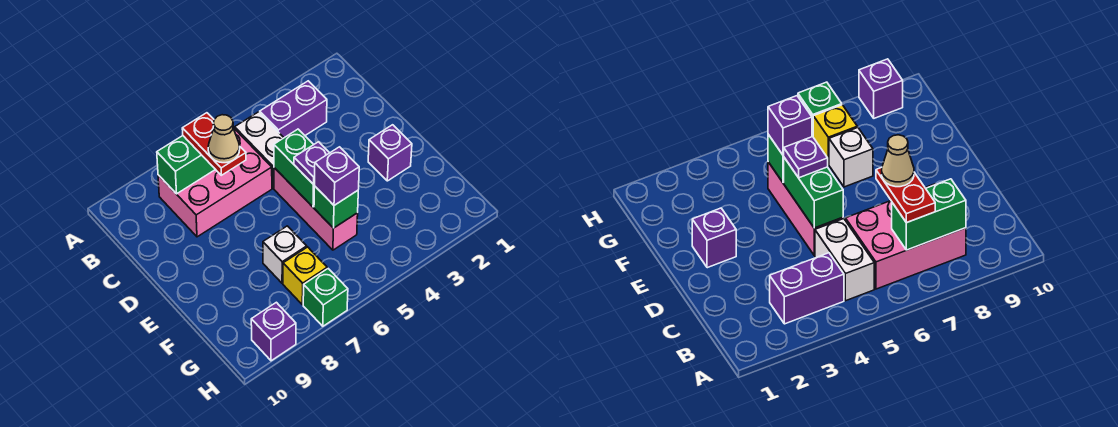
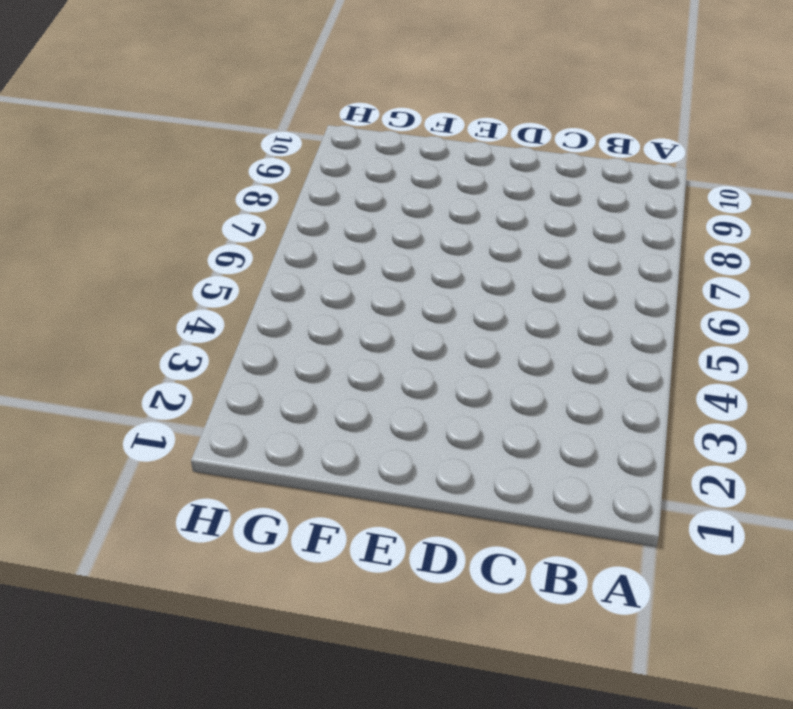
none -> purple 1x2 brick [260,81,327,138]
none -> white 1x2 brick [235,112,284,188]
none -> pink 2x3 brick [158,128,272,237]

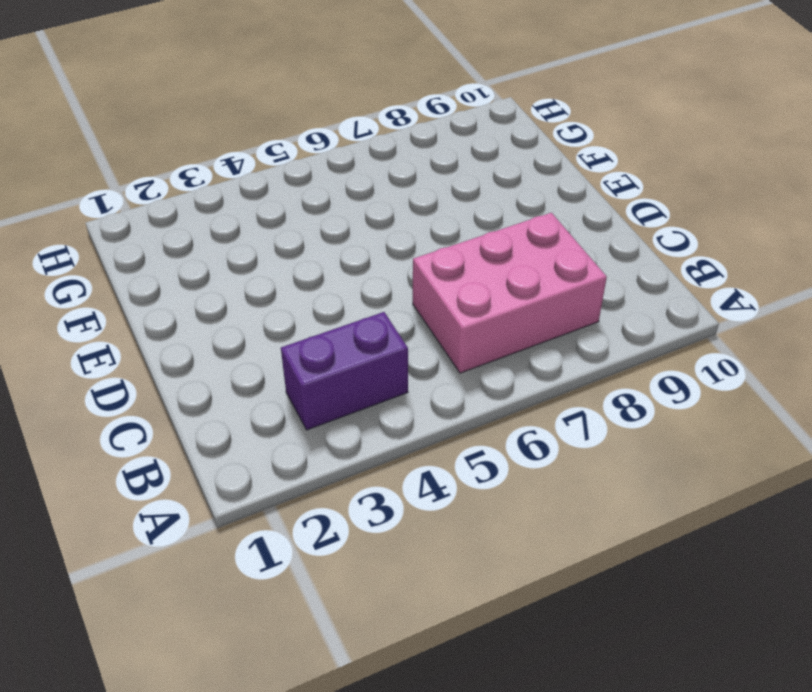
none -> white 1x2 brick [235,112,284,188]
none -> pink 1x3 brick [274,168,358,250]
none -> purple 1x1 brick [368,125,412,181]

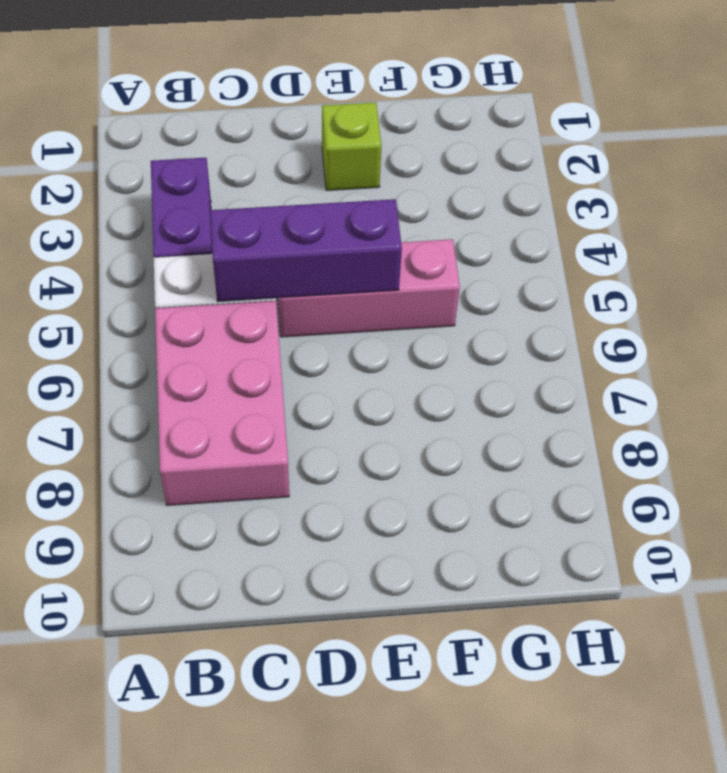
purple 1x3 brick [210,199,402,302] -> green 1x2 brick [274,129,315,207]
lime 1x1 brick [322,102,382,191] -> purple 1x1 brick [368,125,412,181]
none -> white 1x1 brick [263,226,307,283]
none -> yellow 1x1 brick [283,247,327,305]
none -> green 1x1 brick [303,269,348,326]

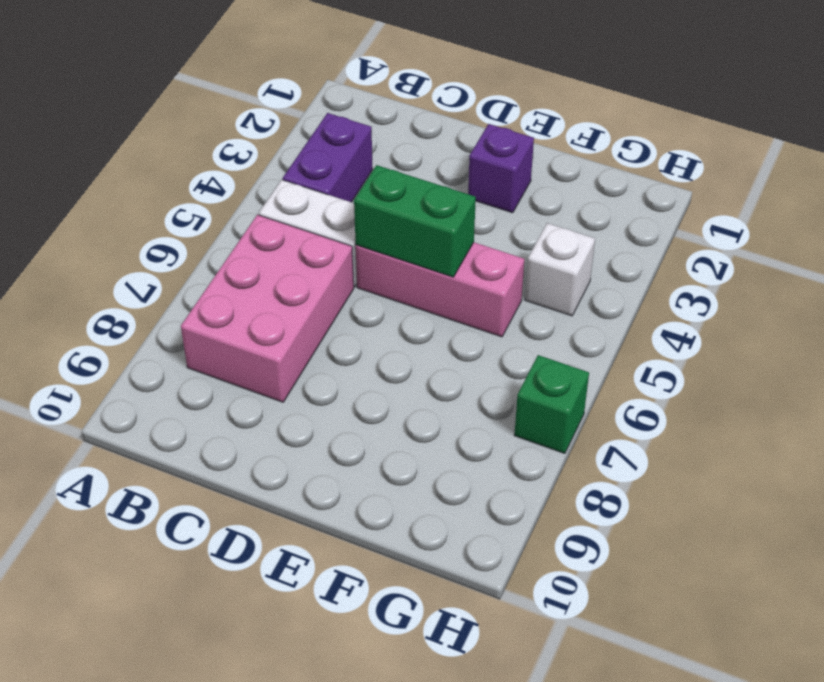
white 1x1 brick [525,223,595,316] -> white 1x1 brick moved to [263,226,307,283]
none -> yellow 1x1 brick [283,247,327,305]
none -> purple 1x1 brick [251,302,296,361]
none -> green 1x2 brick [157,136,216,194]

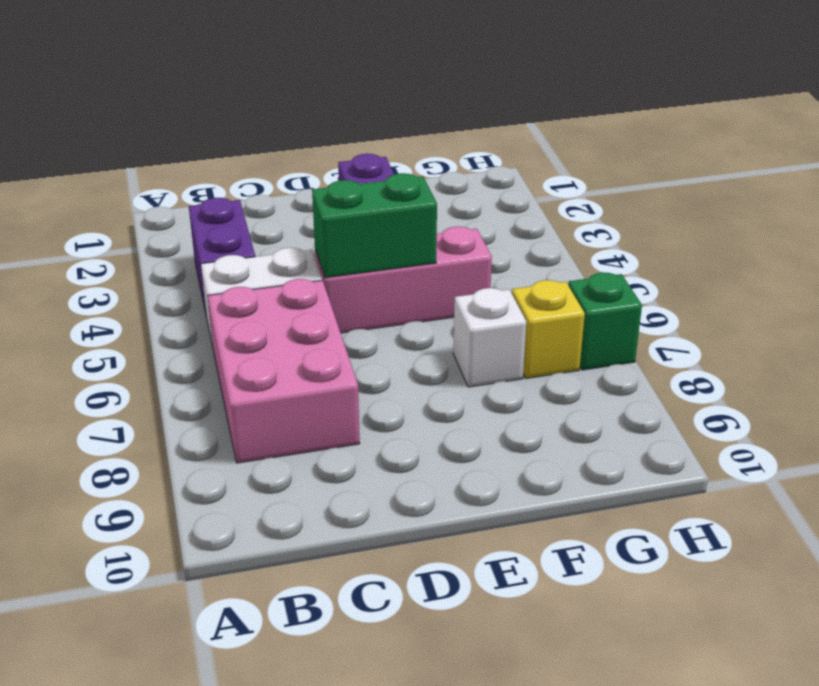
none -> purple 1x1 brick [251,302,296,361]
none -> green 1x2 brick [157,136,216,194]
none -> green 1x1 brick [314,186,358,228]

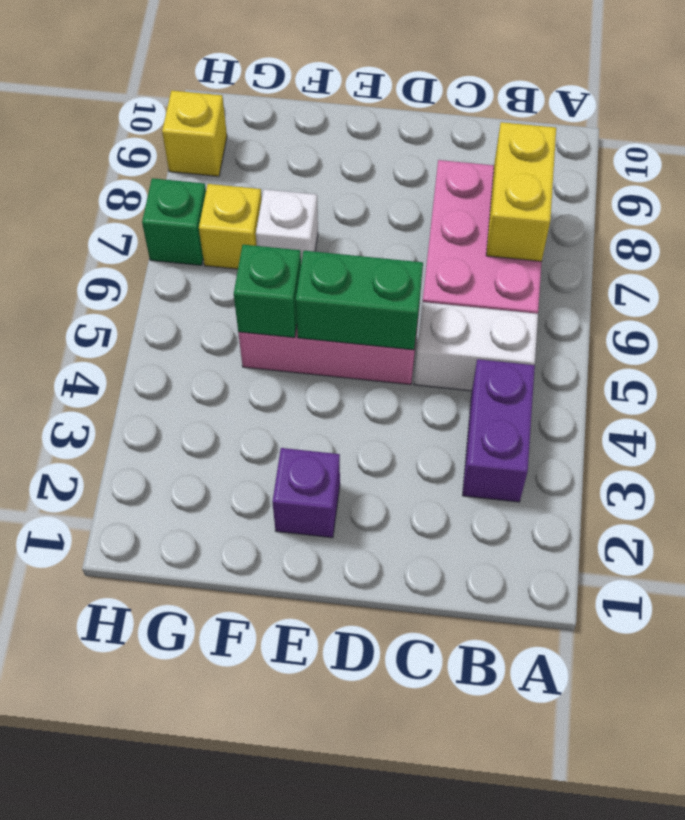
yellow 1x2 brick [486,122,556,261] -> green 1x2 brick [157,136,216,194]
yellow 1x1 brick [162,91,227,176] -> purple 1x1 brick [251,302,296,361]
none -> red 1x2 plate [182,113,246,175]
none -> purple 1x1 plate [294,142,329,185]
none -> purple 1x1 brick [314,147,359,205]

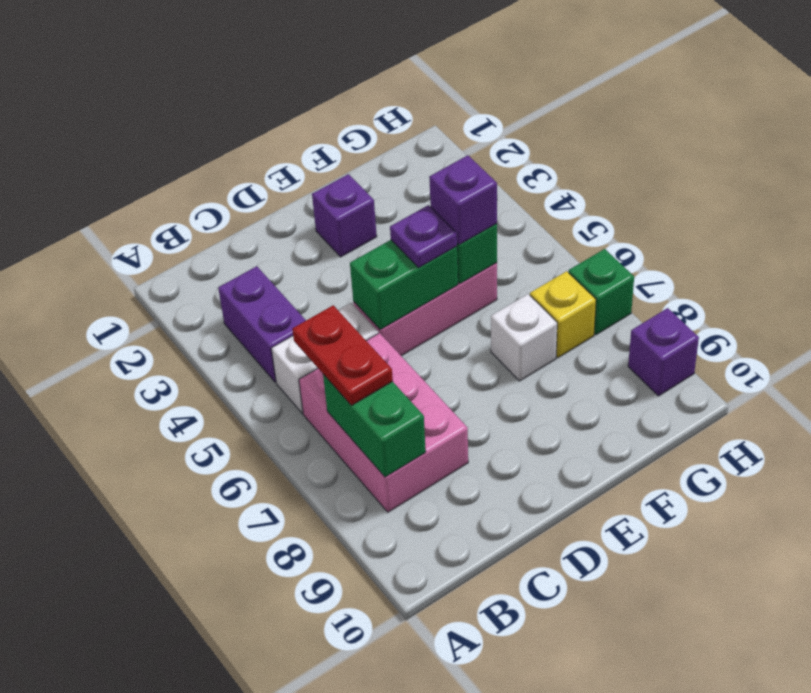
red 1x2 plate [292,305,393,405] -> red 1x2 plate turned to [182,113,246,175]
none -> tan 1x1 cone [208,115,240,163]

